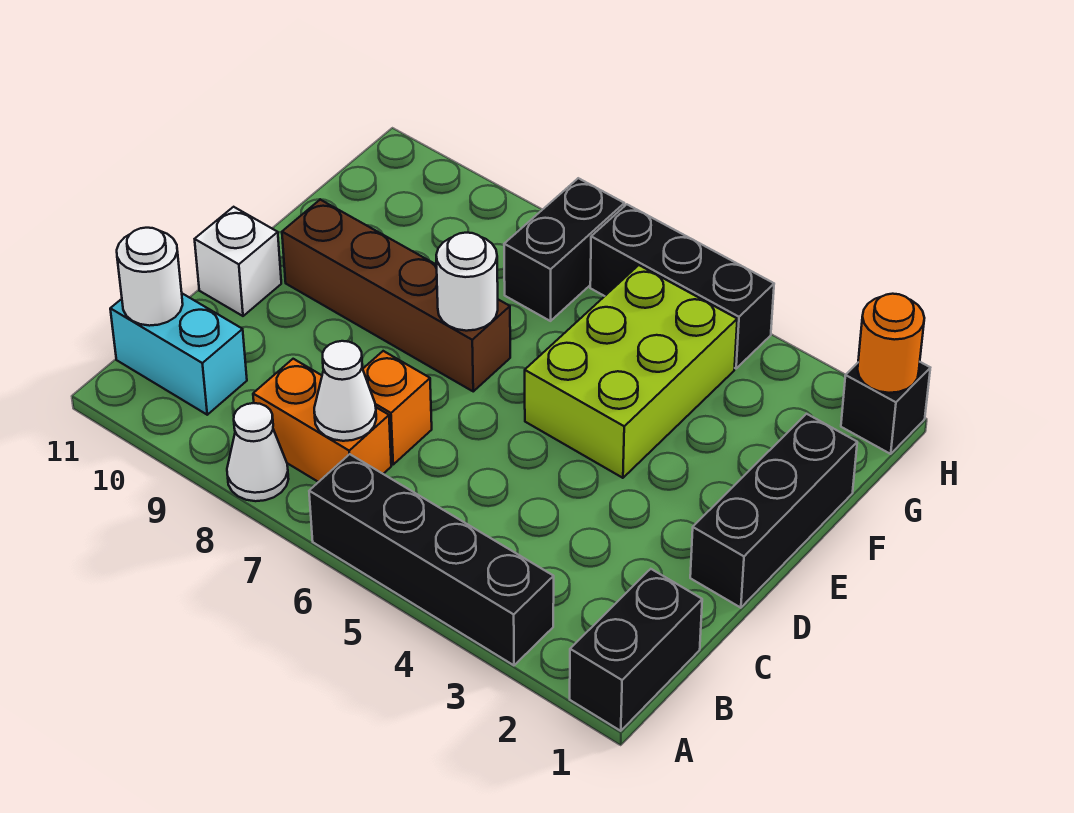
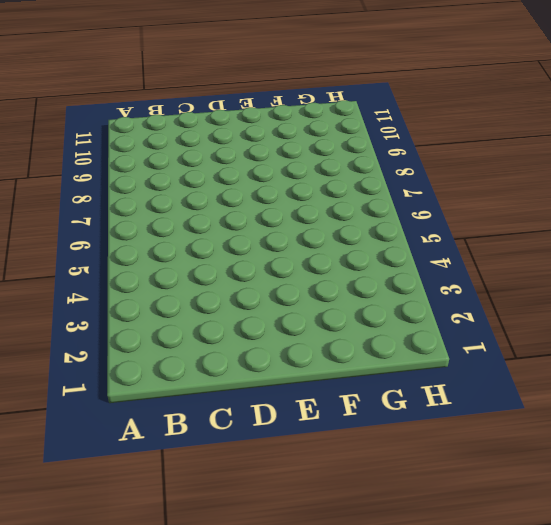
none -> black 1x2 brick [570,569,702,731]
none -> black 1x4 brick [309,454,554,665]
none -> white 1x1 cone [227,403,288,501]

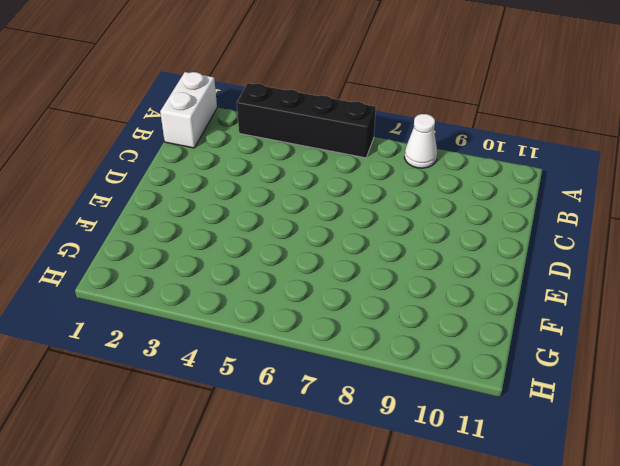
white 1x2 brick [160,72,217,148] -> black 1x2 brick [570,569,702,731]
none -> orange 1x2 brick [253,359,391,482]
none -> cyan 1x2 brick [110,294,247,415]
none -> orange 1x1 brick [363,351,432,464]

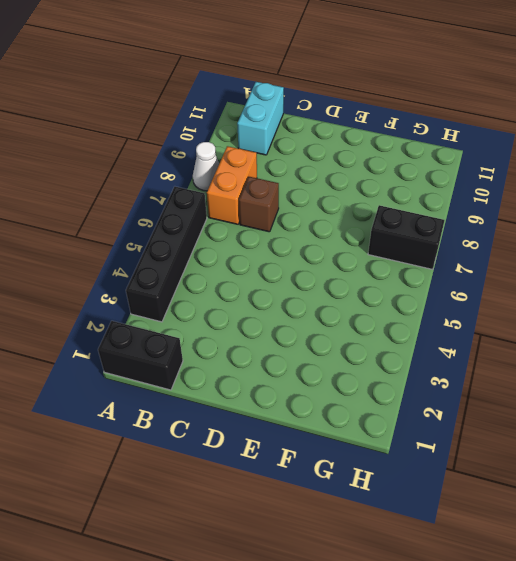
brown 1x1 brick [239,177,279,232] -> orange 1x1 brick [363,351,432,464]
none -> black 1x3 brick [690,414,857,608]
none -> white 1x1 brick [195,207,281,316]
none -> lime 2x3 brick [525,265,737,478]

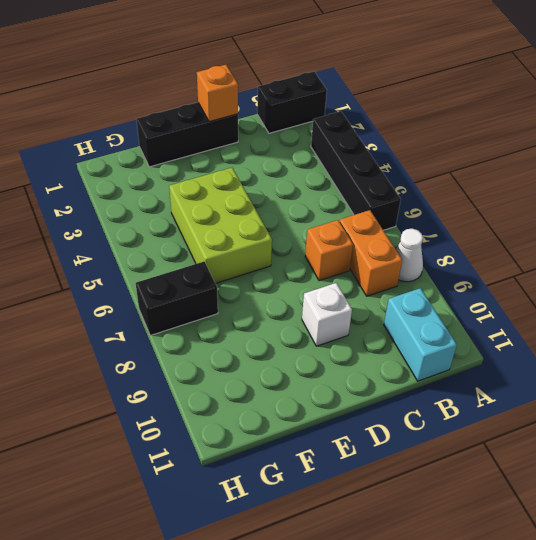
orange 1x1 brick [197,65,238,122] -> none
white 1x1 brick [302,283,352,346] -> white 1x1 brick moved to [195,207,281,316]
lime 2x3 brick [169,168,272,283] -> lime 2x3 brick turned to [525,265,737,478]
none -> brown 1x4 brick [282,199,510,391]
none -> black 1x1 brick [841,362,930,454]
none -> black 1x3 brick [590,204,774,368]

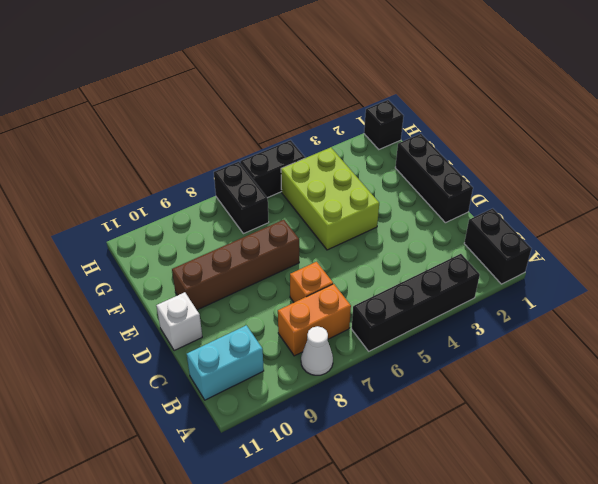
black 1x2 brick [240,140,305,198] -> black 1x3 brick [590,204,774,368]
none -> white 1x1 cone [314,341,376,441]
none -> white 1x1 round brick [117,228,183,326]
none -> white 1x1 round brick [436,233,498,331]

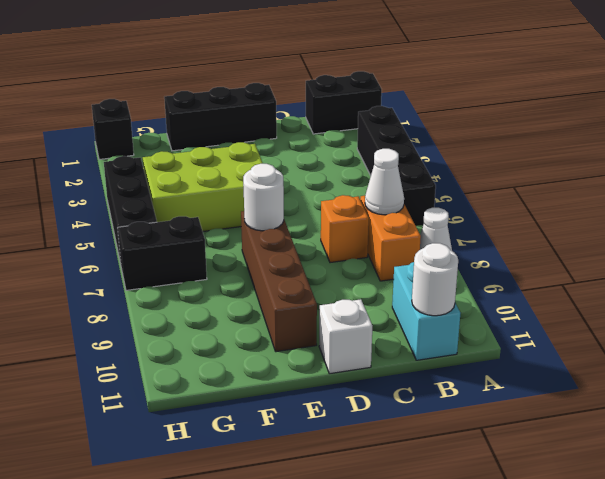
none -> orange 1x1 round brick [858,294,924,393]

